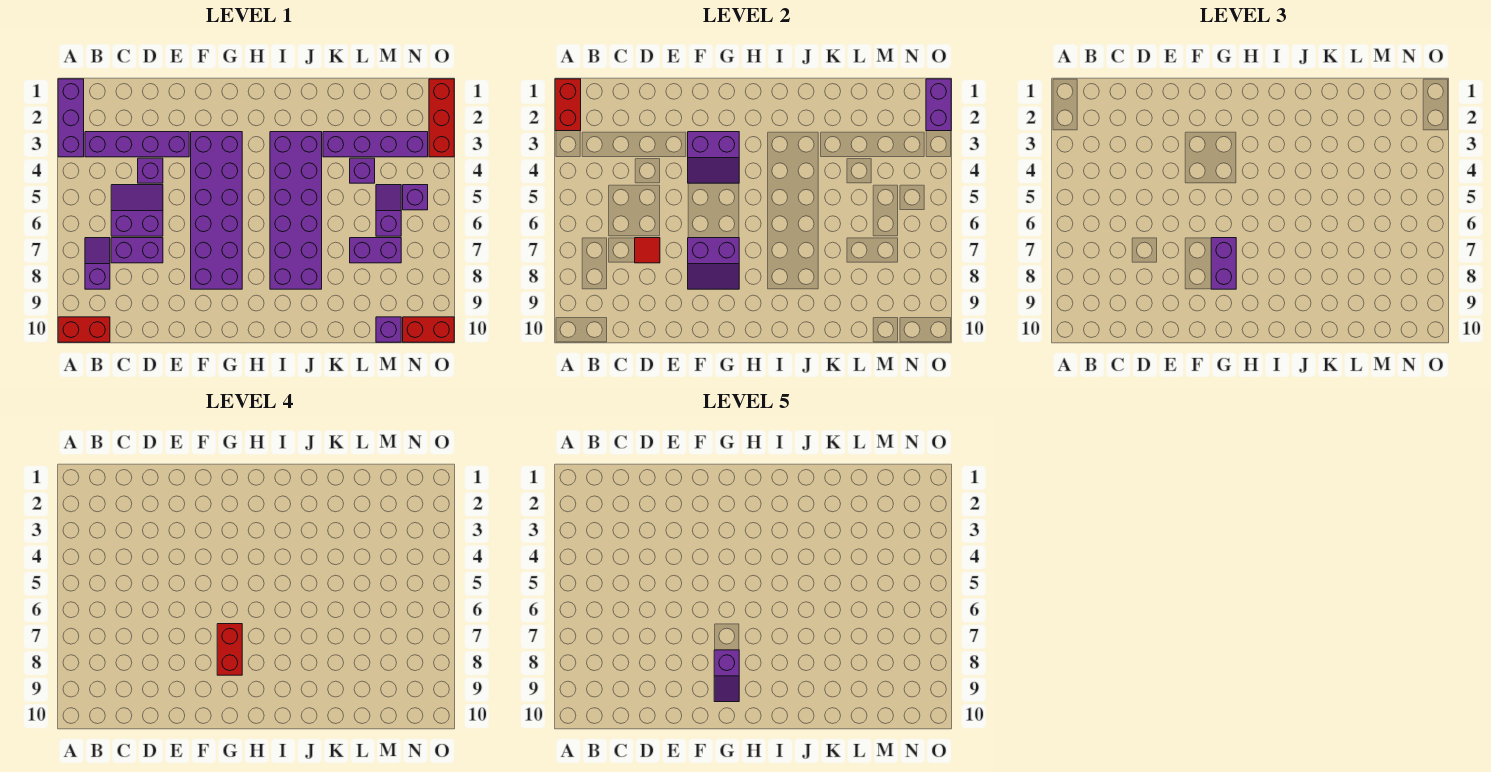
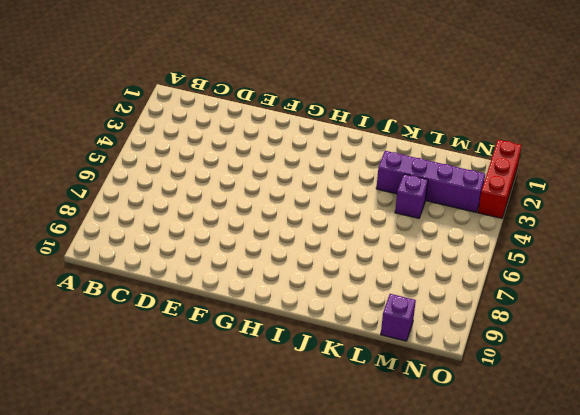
none -> purple 1x3 brick [58,79,84,157]
none -> red 1x2 brick [58,317,110,342]
none -> purple 1x4 brick [85,132,189,157]

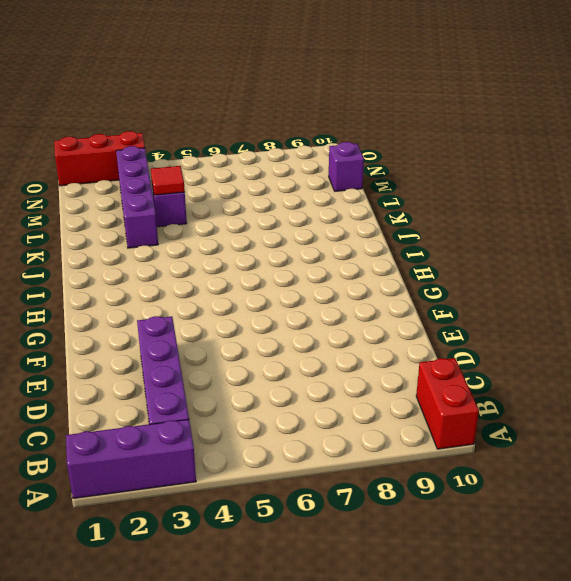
red 1x1 tile [151,166,185,195] -> red 1x1 tile moved to [635,238,660,263]
none -> purple 1x2 slope [85,238,110,289]
none -> purple 2x2 slope [111,185,163,236]
none -> purple 1x2 brick [111,238,163,263]

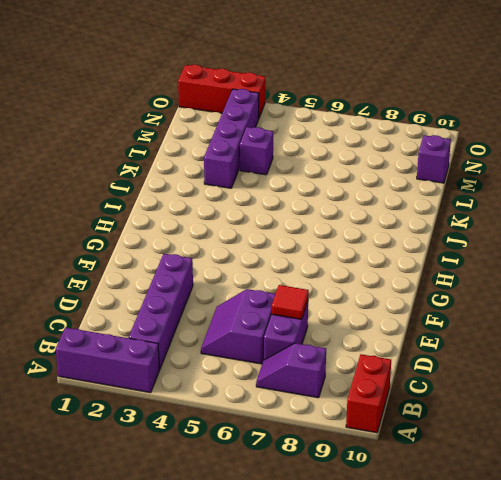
none -> purple 1x1 brick [138,158,163,183]
none -> purple 2x6 brick [191,132,242,289]
none -> purple 2x6 brick [270,132,322,289]

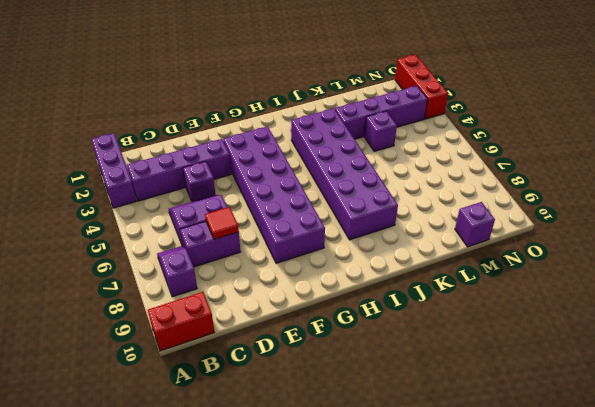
none -> purple 1x2 brick [350,238,401,263]
none -> purple 1x2 slope [376,185,401,236]
none -> purple 1x1 brick [403,185,428,210]

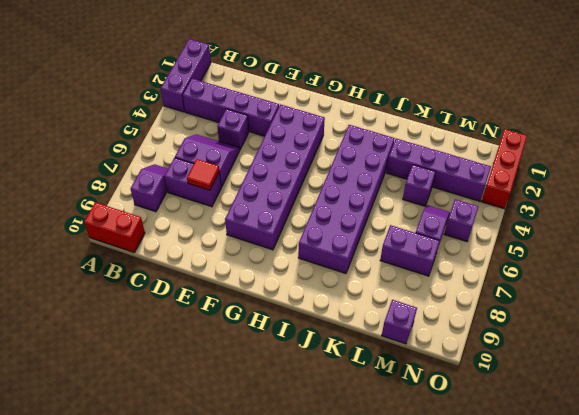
none -> red 1x2 brick [403,317,454,342]
none -> red 1x2 brick [555,79,581,131]
none -> purple 2x2 slope [688,132,739,183]

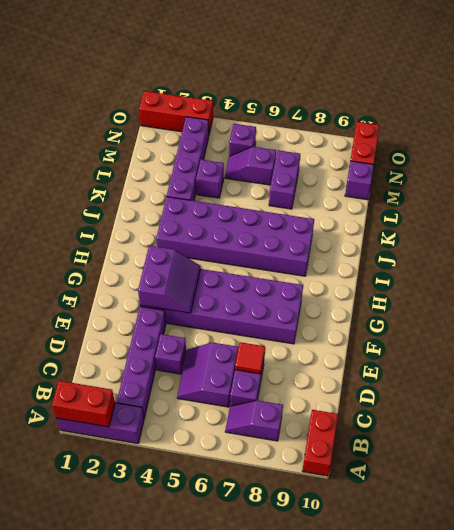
none -> purple 2x2 slope [688,238,739,289]
none -> purple 1x2 brick [926,79,951,131]
none -> purple 1x2 brick [1211,238,1236,289]

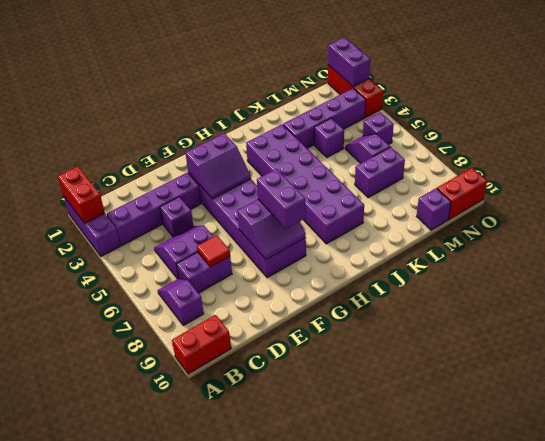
none -> red 1x2 brick [217,624,242,675]
none -> purple 1x2 slope [714,650,739,702]

